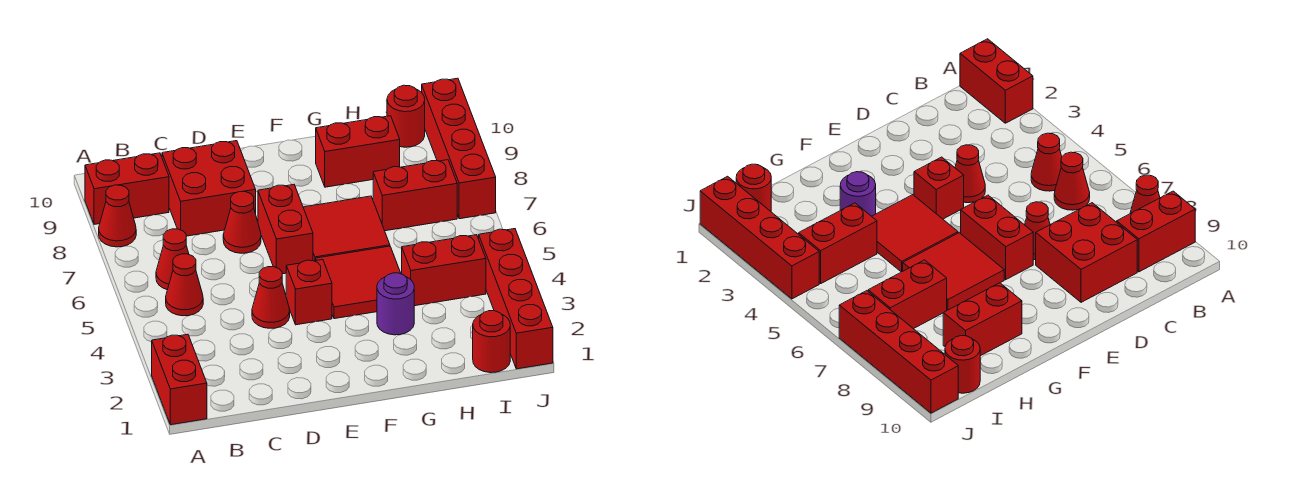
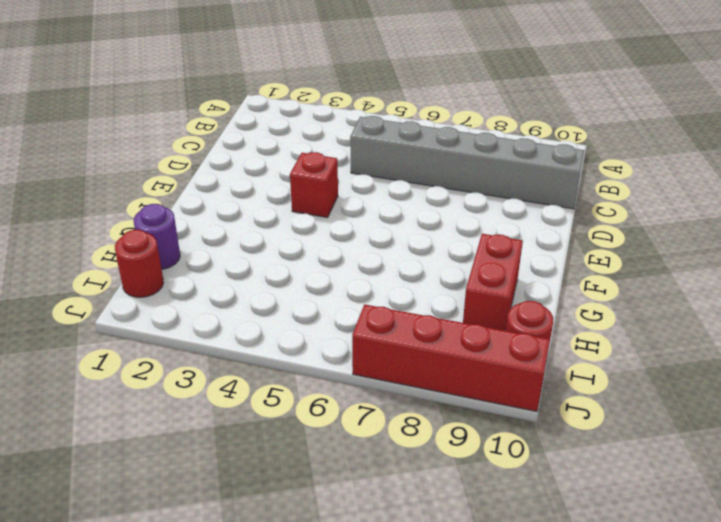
grey 1x6 brick [350,116,585,209] -> red 2x2 brick [162,141,256,236]
purple 1x1 round brick [134,204,180,269] -> purple 1x1 round brick moved to [377,273,414,335]
none -> red 1x2 brick [152,334,207,425]
none -> red 1x1 cone [99,185,136,247]
none -> red 1x2 brick [85,153,169,224]

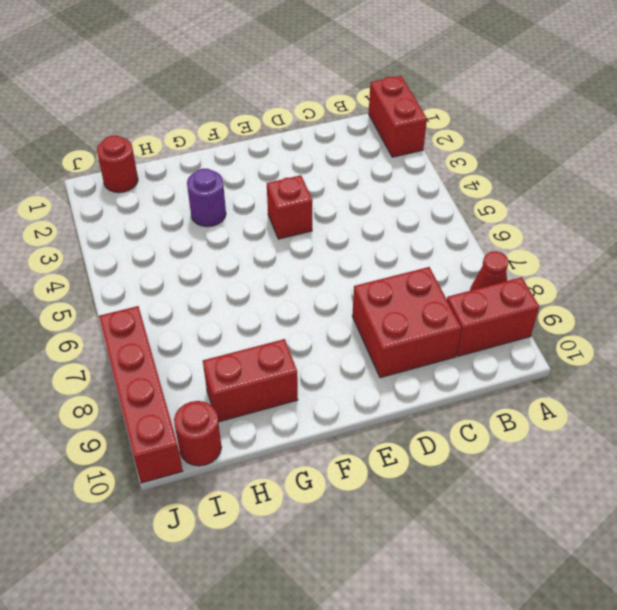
none -> red 1x1 cone [166,254,203,316]
none -> red 1x1 cone [156,229,189,290]
none -> red 1x1 cone [252,267,290,328]

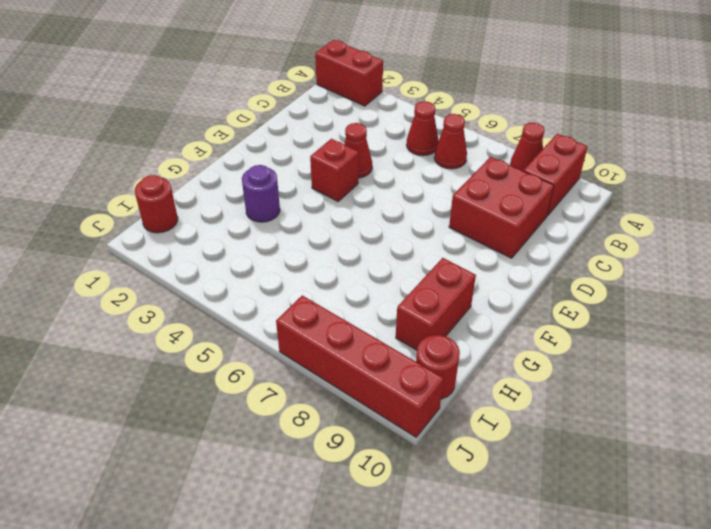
none -> red 1x1 cone [223,192,261,253]
none -> red 1x2 brick [258,185,313,274]
none -> red 2x2 tile [315,246,401,319]

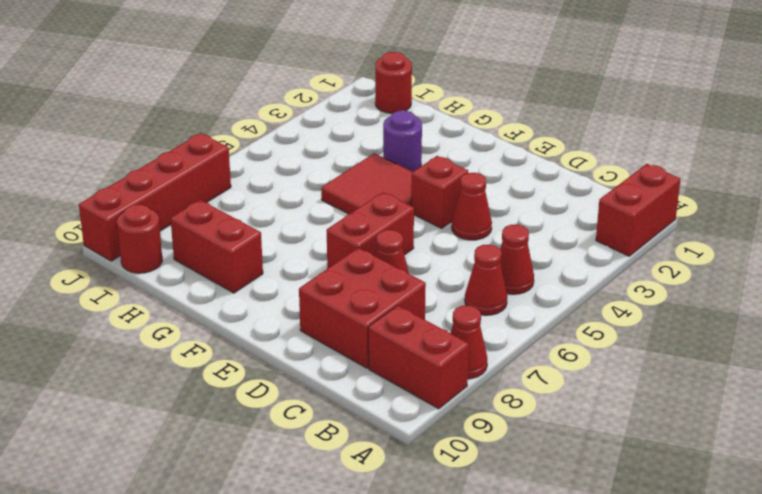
none -> red 2x2 tile [303,196,390,261]
none -> red 1x2 brick [402,235,486,306]
none -> red 1x2 brick [373,160,457,231]

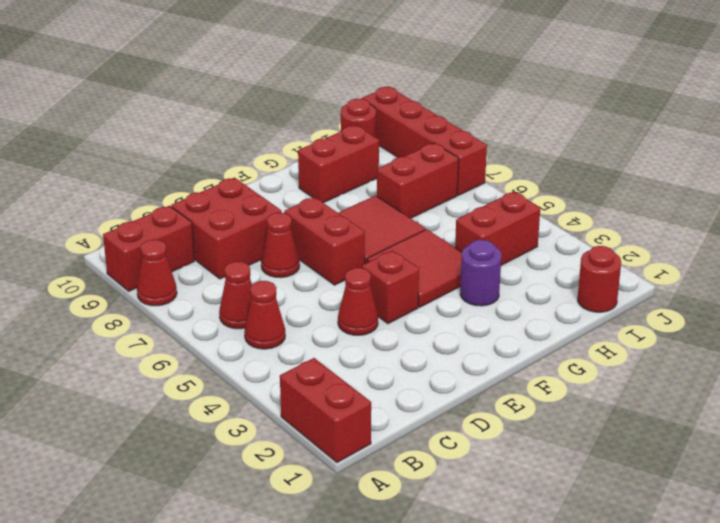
none -> red 1x4 brick [479,229,553,369]

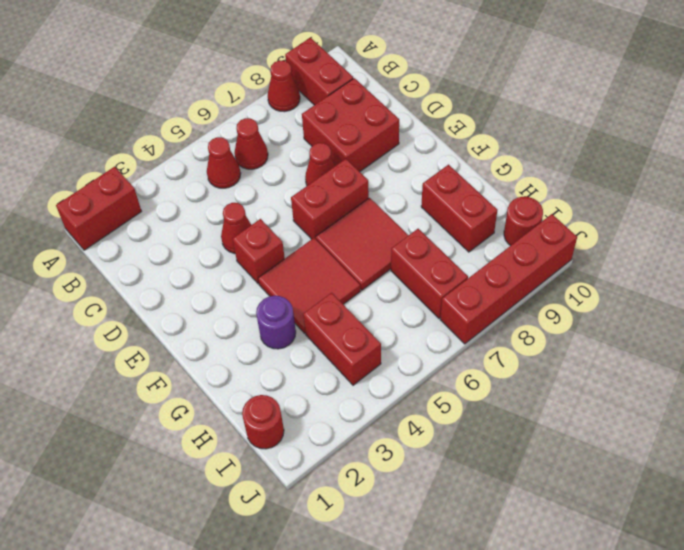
none -> red 1x4 brick [479,229,553,369]

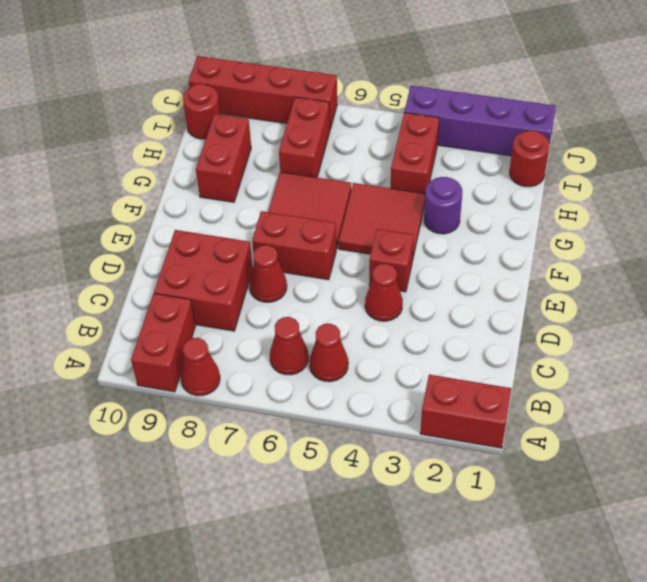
purple 1x4 brick [404,86,556,156] -> red 1x4 brick [479,229,553,369]

